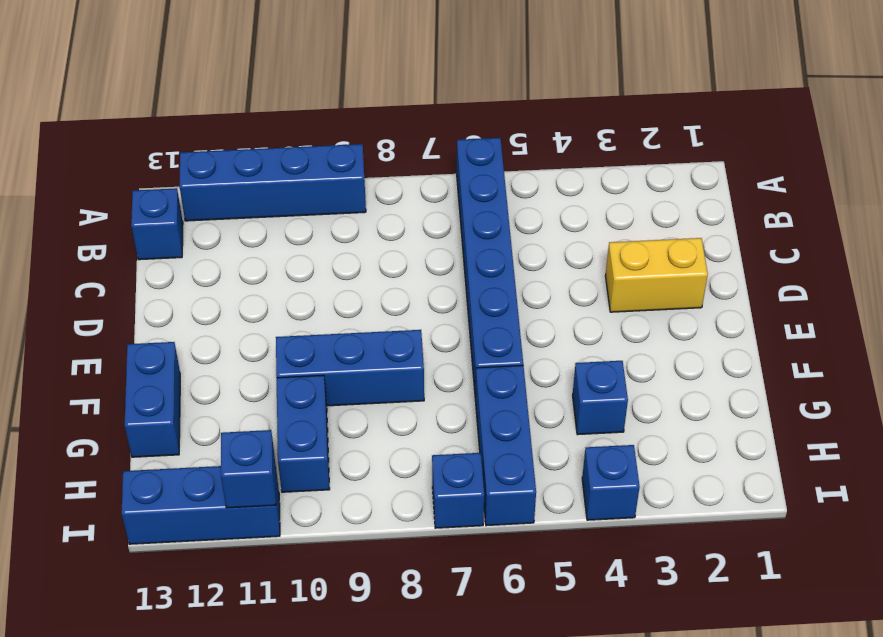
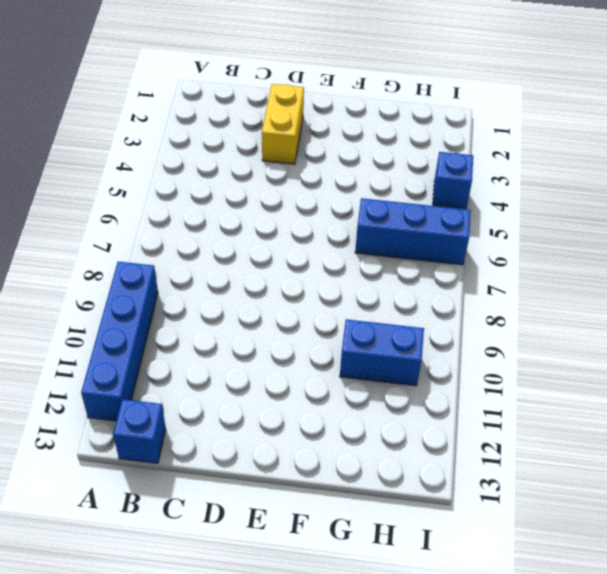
none -> blue 1x6 brick [457,138,523,396]
none -> blue 1x3 brick [276,330,424,406]
none -> blue 1x2 brick [125,342,180,457]

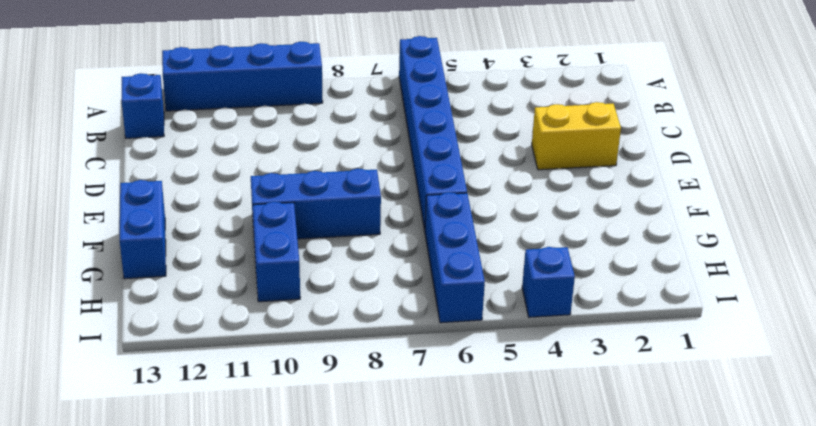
none -> blue 1x1 brick [573,361,628,435]
none -> blue 1x1 brick [432,453,484,528]
none -> blue 1x3 brick [122,464,280,544]

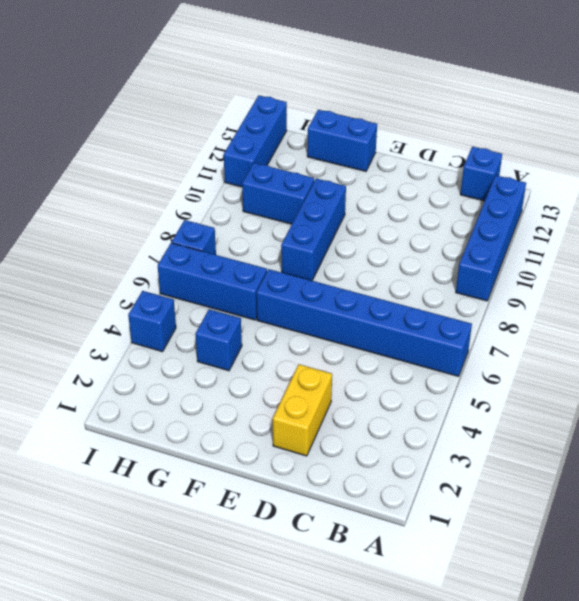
none -> blue 1x1 brick [221,430,276,508]

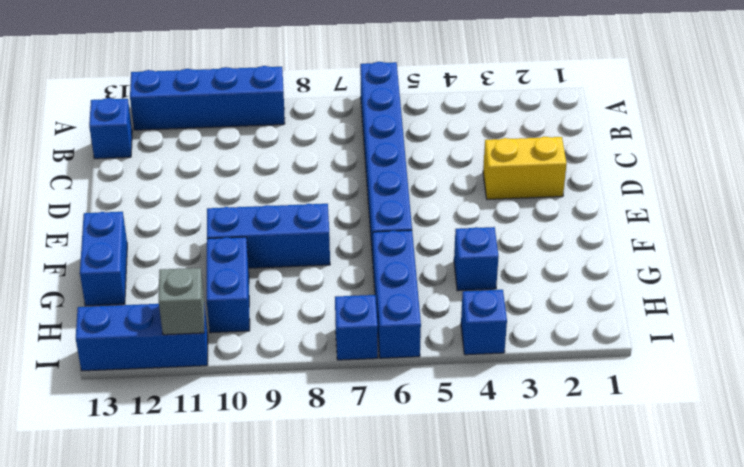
grey 1x1 brick [159,268,204,335] -> blue 1x1 brick [221,430,276,508]

